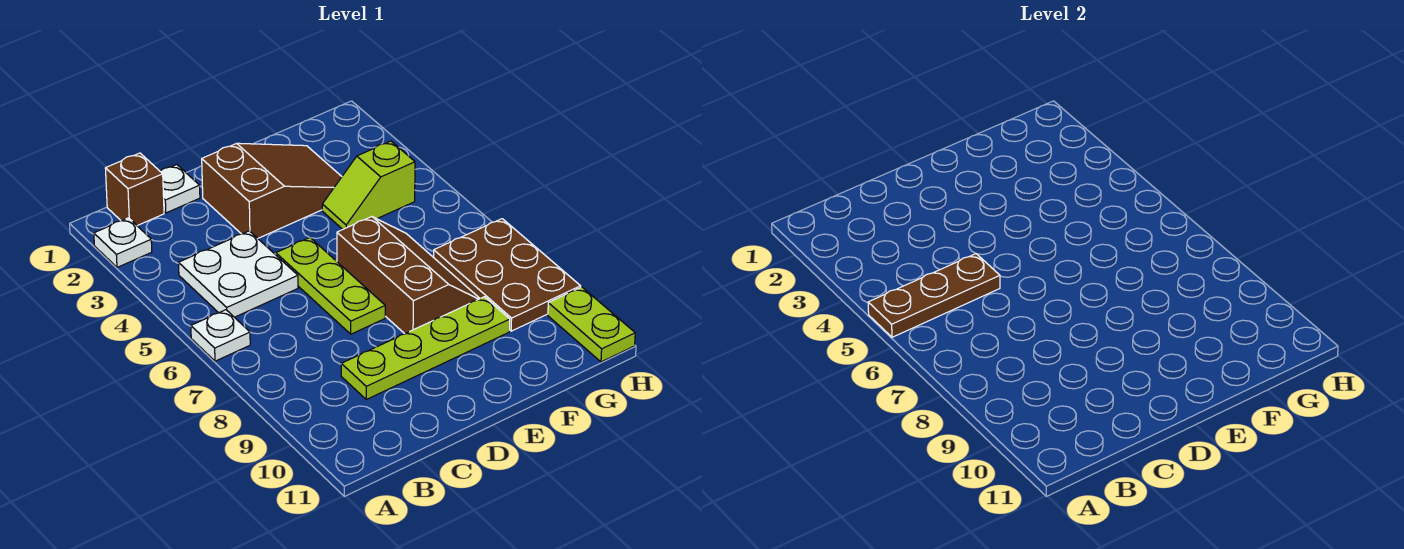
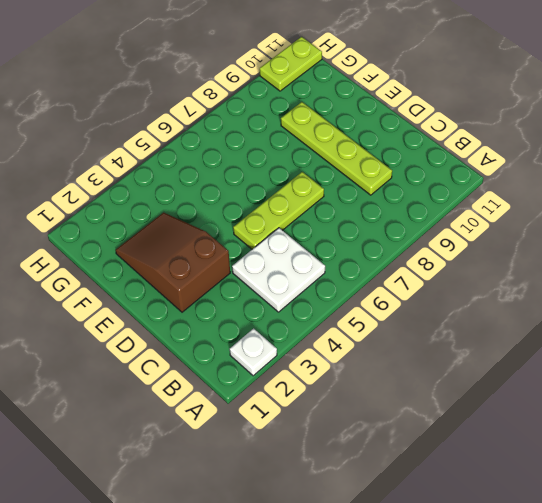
none -> white 1x1 plate [191,310,250,361]
none -> brown 1x1 brick [105,153,164,226]
none -> white 1x1 plate [160,165,200,213]

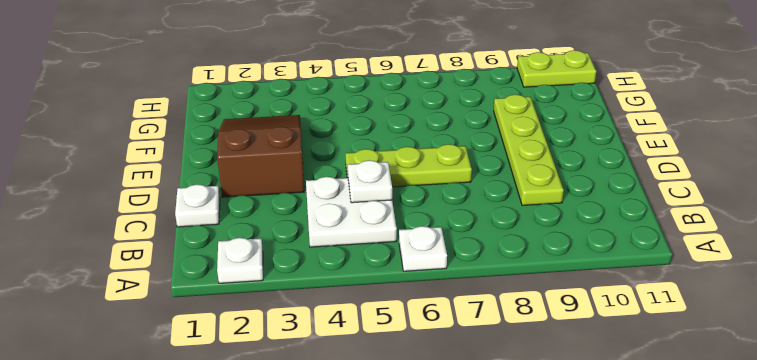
white 1x1 plate [348,160,392,203] -> brown 1x3 plate [868,254,1000,337]
none -> brown 1x1 brick [105,153,164,226]
none -> brown 2x3 slope [337,217,480,334]
none -> lime 1x2 slope [322,141,415,229]

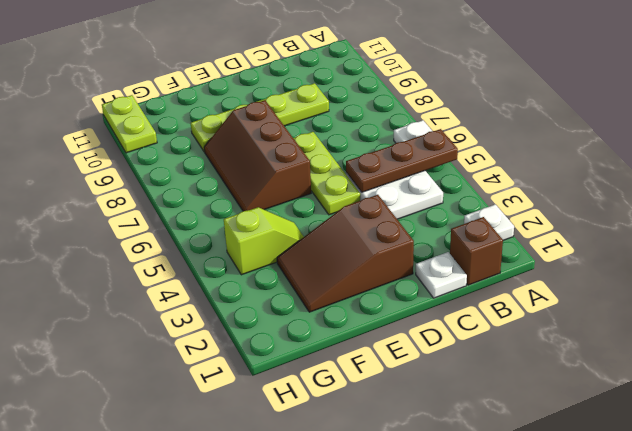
none -> brown 2x3 plate [434,219,581,331]

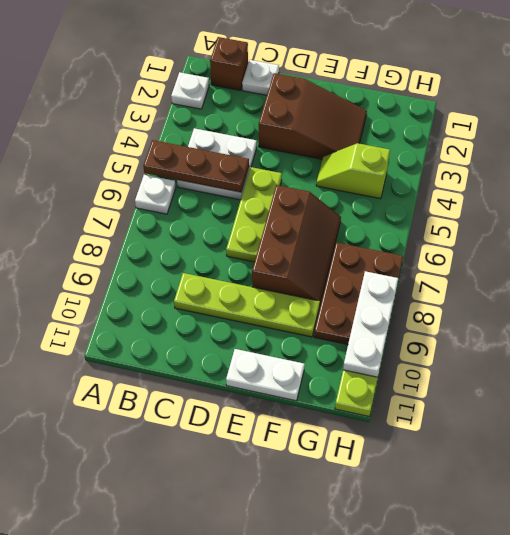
white 1x2 plate [226,349,305,401] -> none
white 1x3 plate [343,271,399,377] -> none

